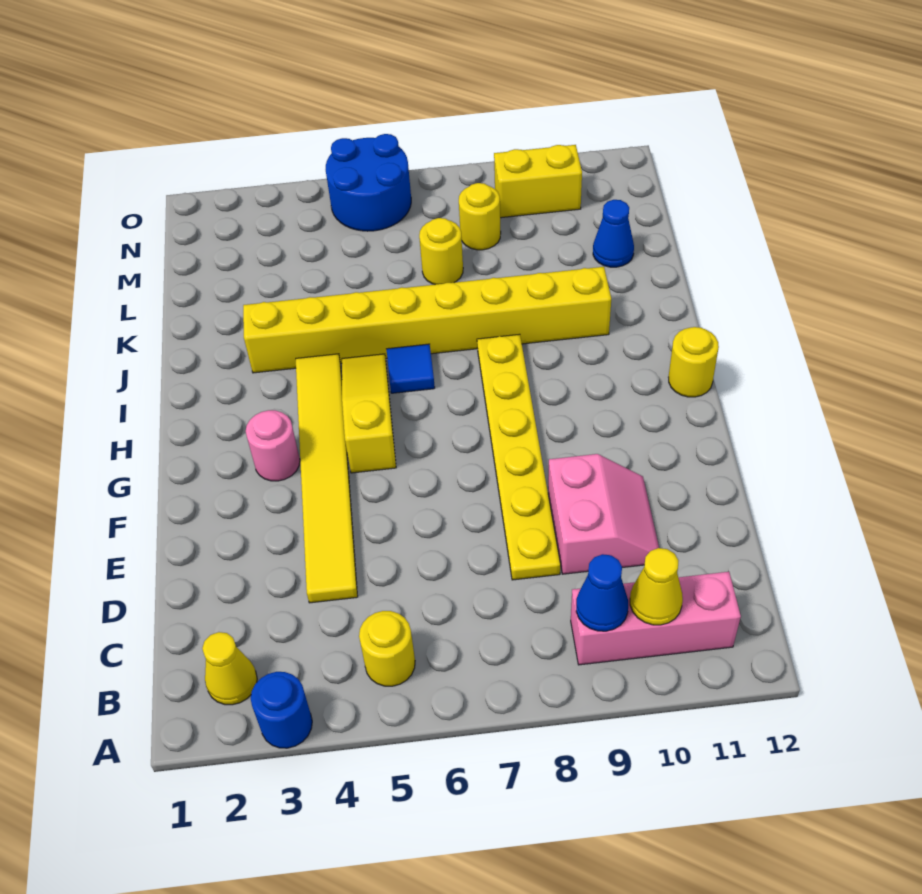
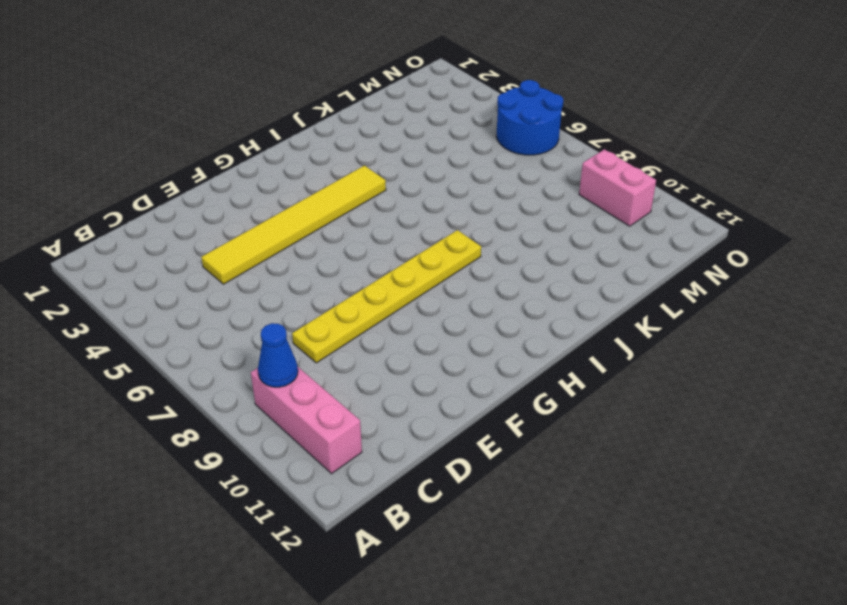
pink 1x2 brick [579,149,656,226] -> yellow 1x2 brick [494,145,582,218]
none -> blue 1x1 round brick [251,672,312,748]
none -> yellow 1x1 cone [202,632,257,705]
none -> yellow 1x1 round brick [359,611,415,686]

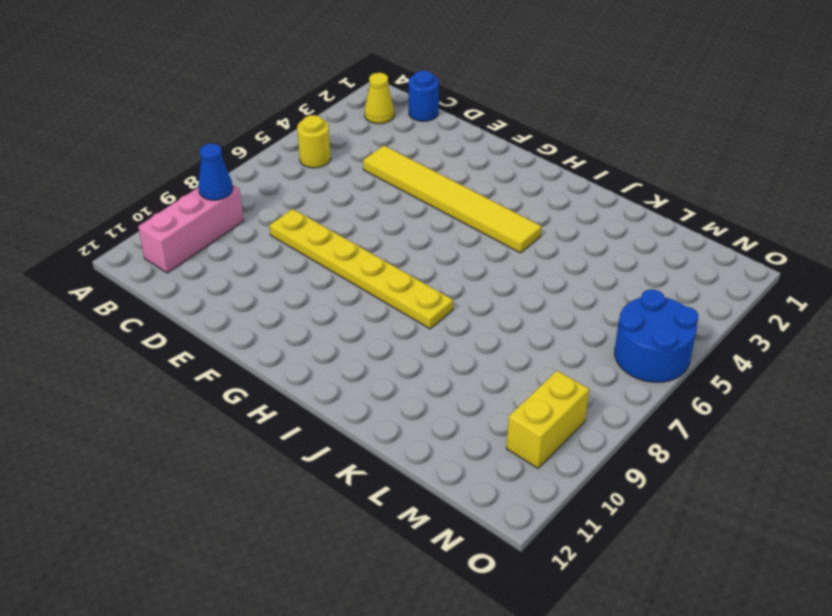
blue 1x1 round brick [409,71,439,122] -> blue 1x1 round brick moved to [251,672,312,748]
none -> pink 2x2 slope [548,454,659,574]
none -> pink 1x1 round brick [246,410,300,481]
none -> yellow 1x3 slope [342,354,396,473]

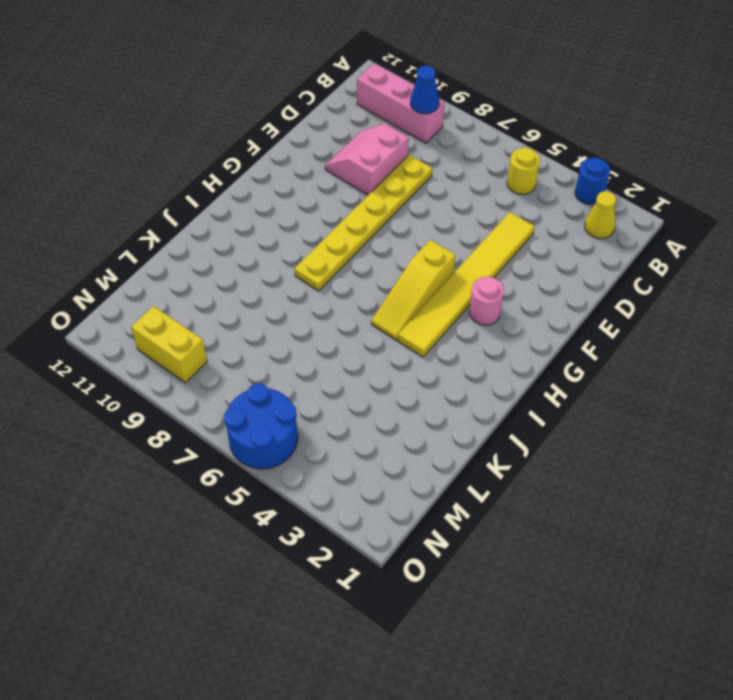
none -> yellow 1x1 round brick [669,327,719,397]
none -> blue 1x1 tile [387,344,435,393]
none -> yellow 1x8 brick [243,267,611,373]

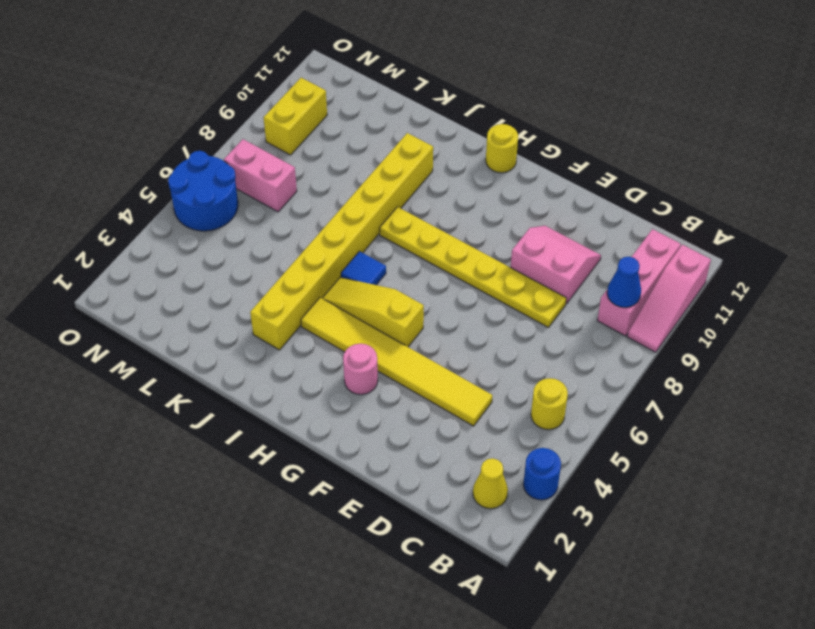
pink 1x3 slope [627,245,711,352] -> none
pink 1x2 brick [224,139,297,212] -> none
none -> yellow 1x1 round brick [419,218,463,285]
none -> blue 1x1 cone [593,200,634,267]
none -> yellow 1x1 round brick [459,183,501,250]

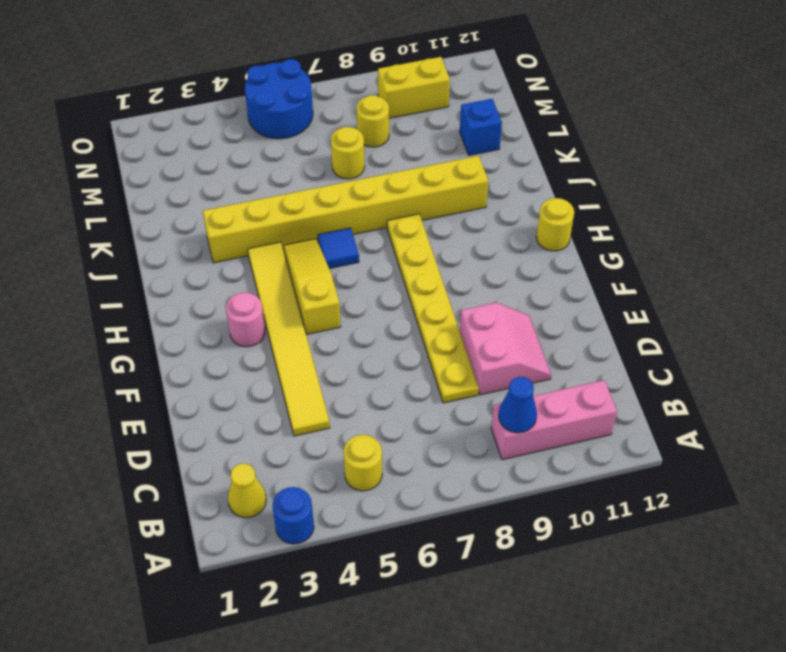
blue 1x1 brick [460,99,502,155] -> blue 1x1 cone [593,200,634,267]
none -> yellow 1x1 cone [630,548,683,625]

